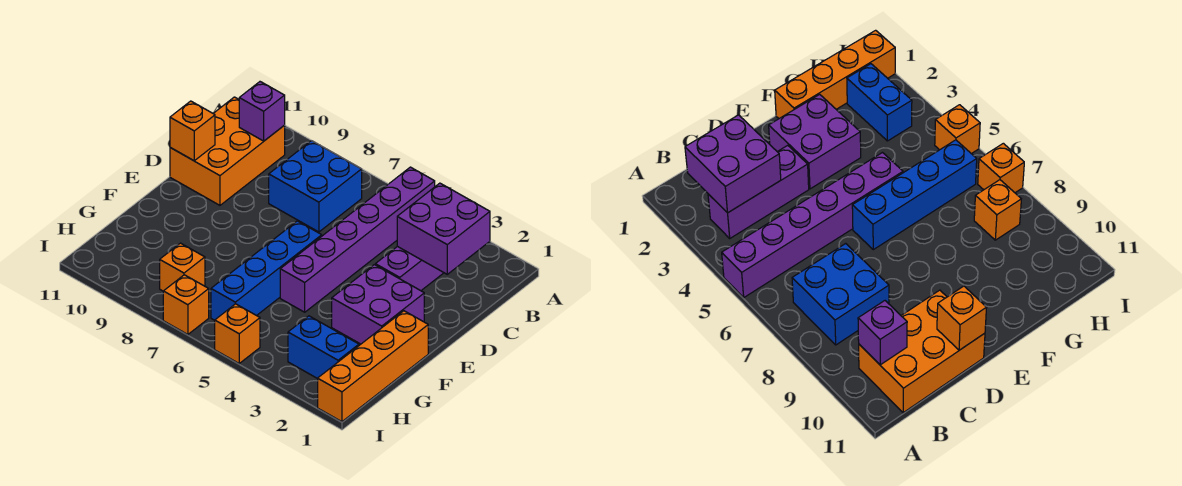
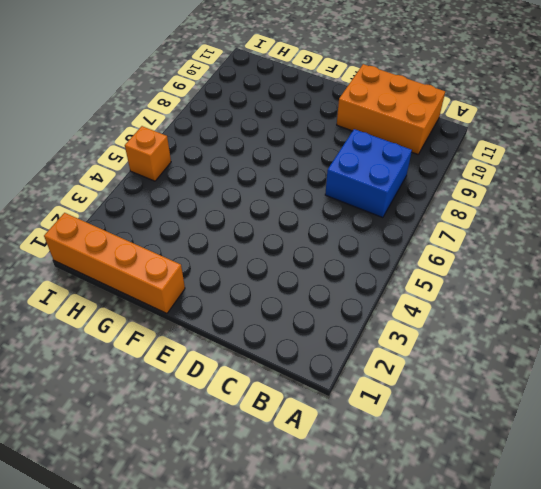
none -> purple 1x6 brick [280,167,435,312]
none -> purple 1x3 brick [375,246,444,291]
none -> purple 2x2 brick [332,265,424,344]

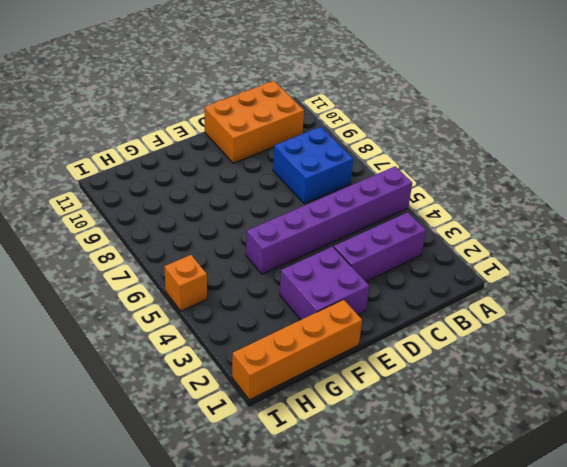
none -> blue 1x4 brick [211,221,322,320]
none -> blue 1x2 brick [288,316,359,379]
none -> orange 1x1 brick [160,243,205,291]

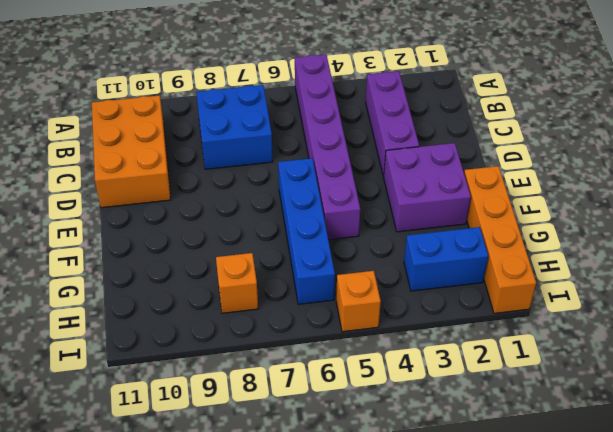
none -> orange 1x1 brick [163,275,209,334]
none -> purple 2x2 brick [397,183,490,274]
none -> purple 1x1 brick [239,82,285,141]

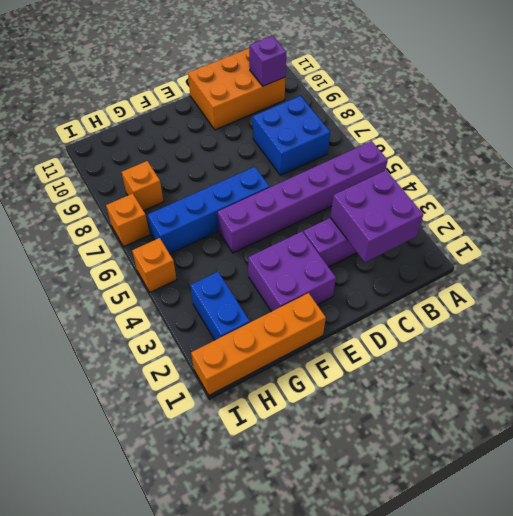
none -> orange 1x1 brick [170,101,215,161]

